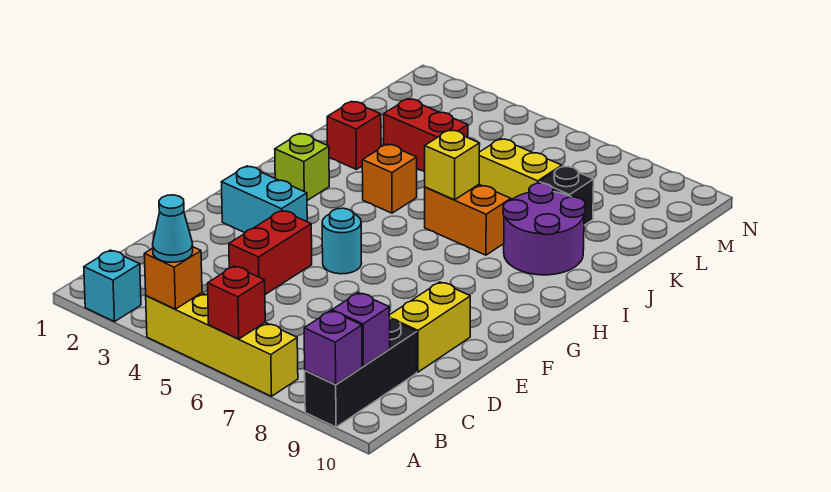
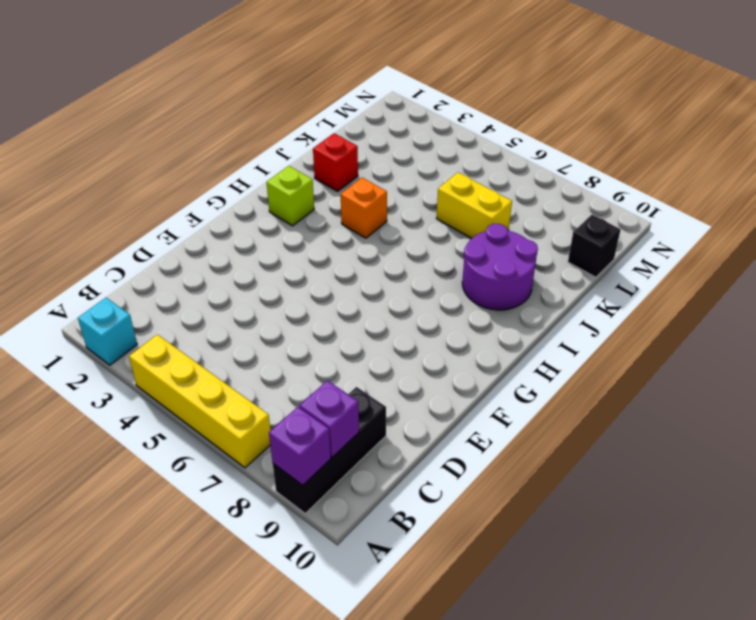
black 1x1 brick [568,215,621,277] -> black 1x1 brick moved to [539,166,594,225]
none -> red 1x2 brick [229,210,312,294]
none -> yellow 1x2 brick [389,282,470,372]
none -> cyan 1x2 brick [221,166,307,233]

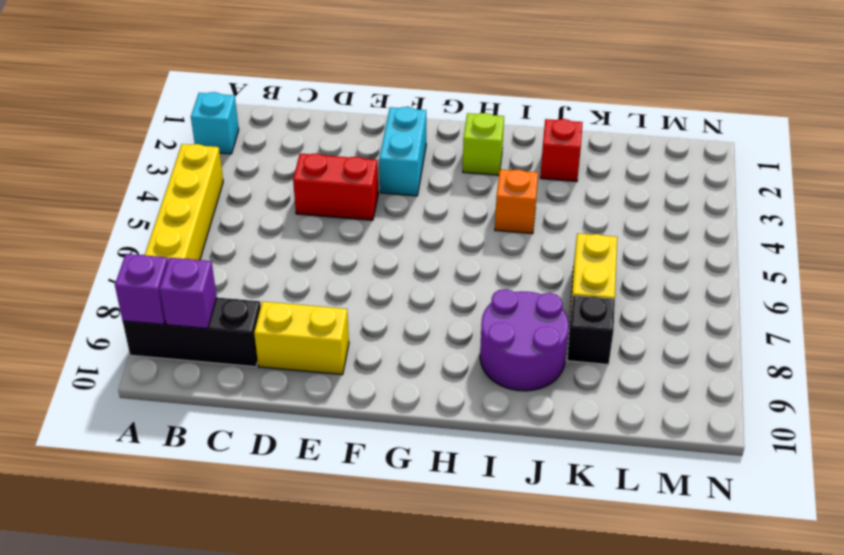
none -> cyan 1x1 round brick [322,208,362,274]
none -> orange 1x2 brick [425,185,511,255]
none -> red 1x2 brick [384,99,468,172]

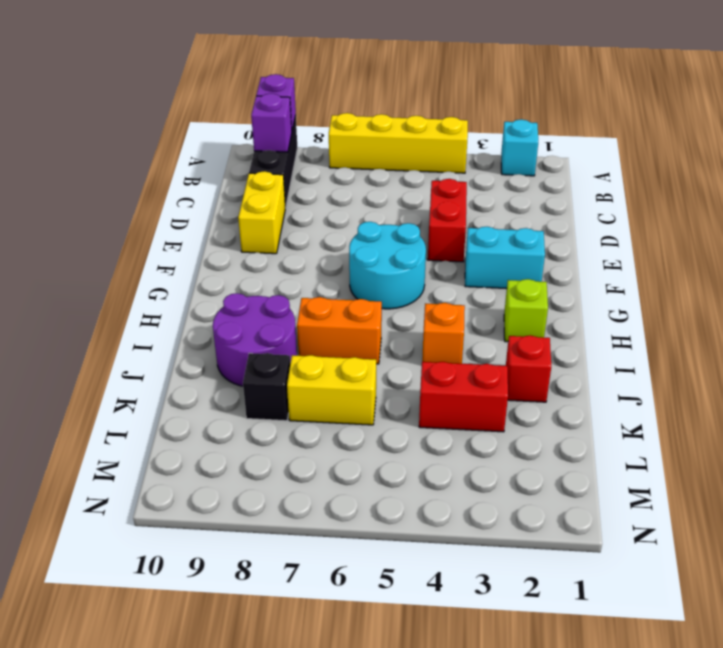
cyan 2x2 round brick [349,222,426,309] -> cyan 1x1 round brick [322,208,362,274]
none -> orange 1x1 brick [144,247,202,309]
none -> red 1x1 brick [208,266,265,339]
none -> yellow 1x1 brick [425,130,480,200]

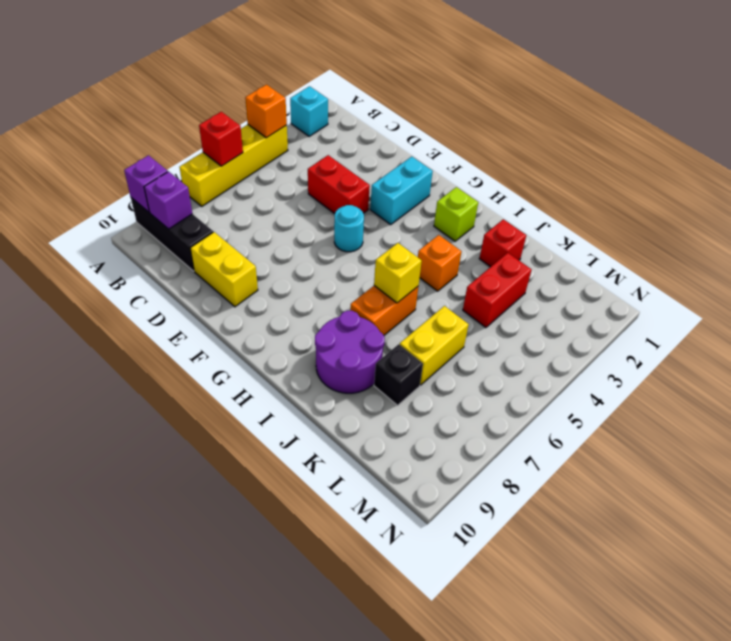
none -> cyan 1x1 cone [153,195,193,262]

